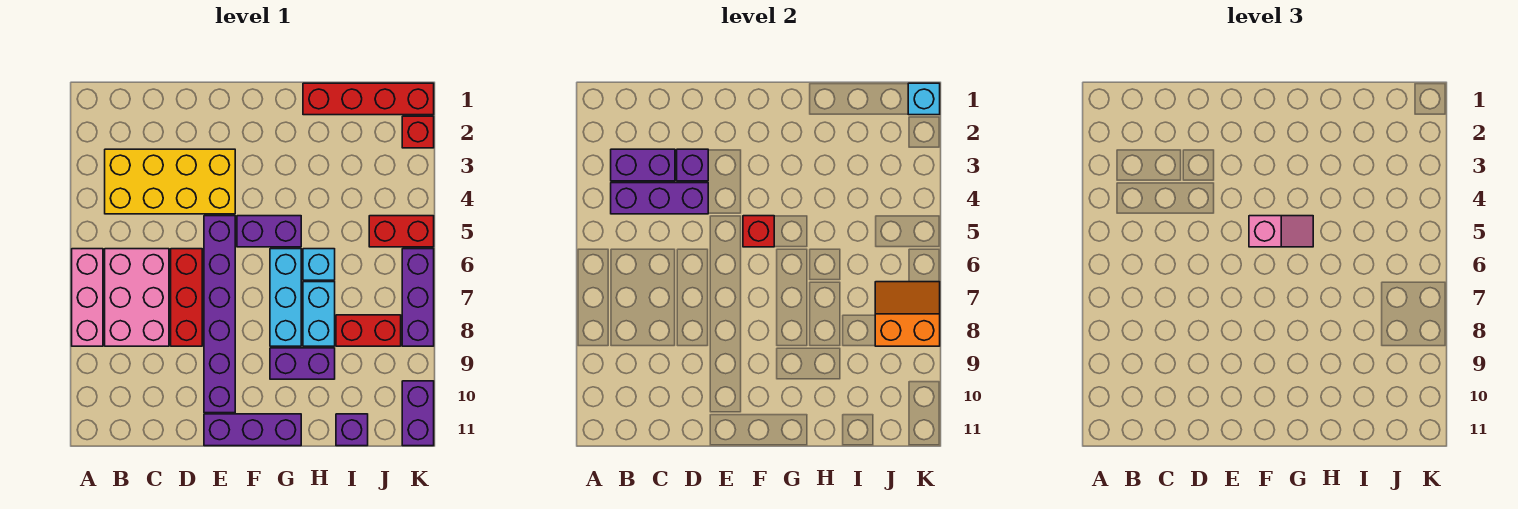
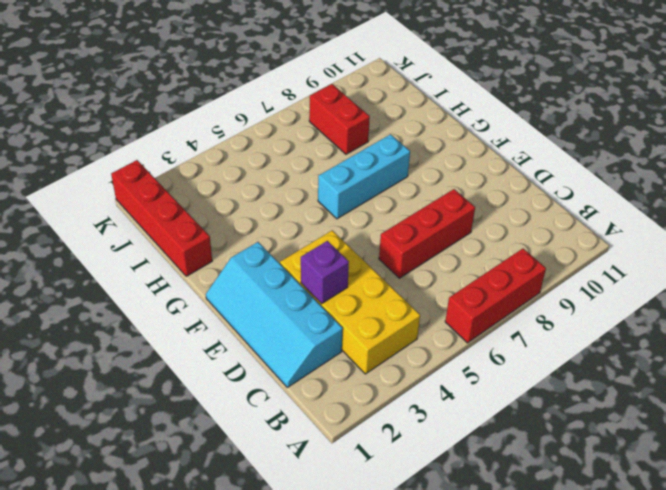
red 1x3 brick [445,249,546,343] -> pink 1x3 brick [72,249,103,346]
cyan 2x4 slope [206,242,343,387] -> none
none -> pink 2x3 brick [105,249,169,346]
none -> purple 1x6 brick [204,216,235,413]
none -> purple 1x3 brick [204,414,301,446]

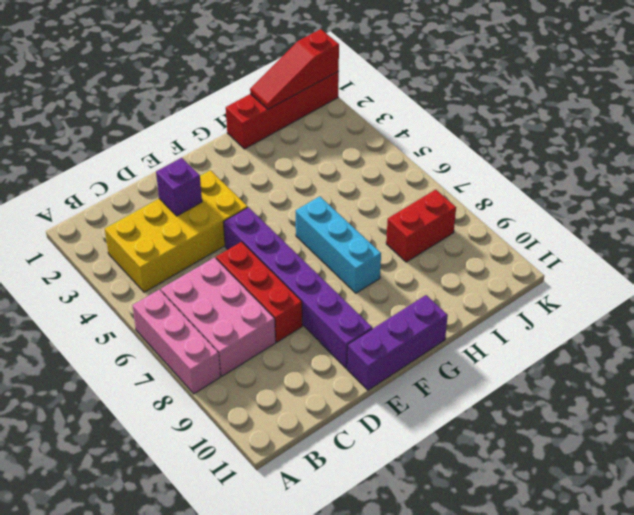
red 1x3 slope [250,29,339,109] -> cyan 1x1 brick [908,83,940,115]
none -> purple 1x2 brick [237,216,301,247]
none -> purple 1x2 brick [270,348,335,379]
none -> cyan 1x1 brick [303,249,335,280]

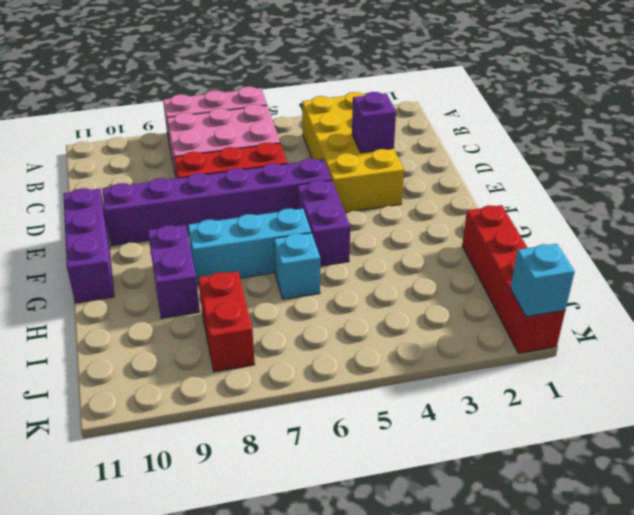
none -> cyan 1x2 brick [303,282,335,346]
none -> purple 1x1 brick [336,414,368,446]
none -> red 1x2 brick [369,216,434,247]

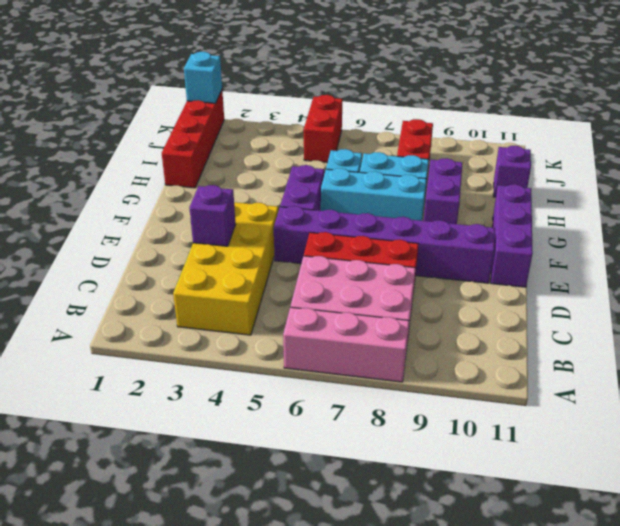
none -> red 1x1 brick [402,116,434,148]
none -> purple 1x3 brick [402,249,434,346]
none -> purple 1x2 brick [402,381,434,446]

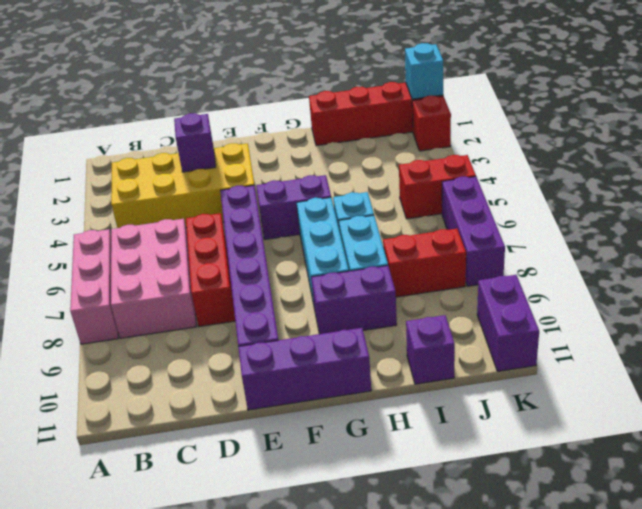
none -> purple 1x2 brick [611,149,675,181]
none -> purple 1x3 brick [611,183,708,214]
none -> red 1x1 brick [743,216,774,247]

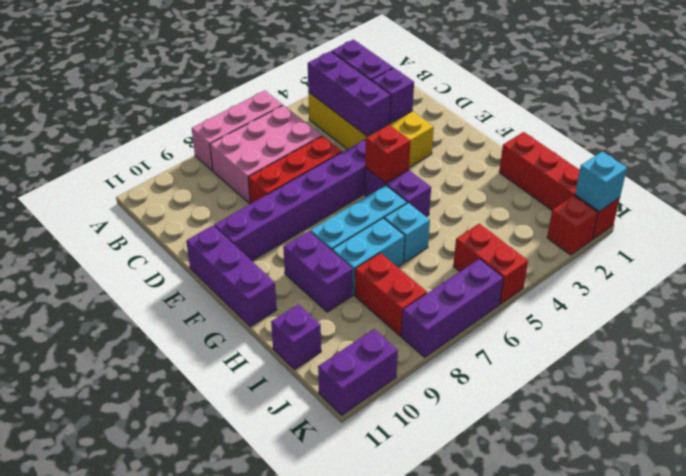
none -> orange 2x2 slope [875,282,940,346]
none -> pink 1x2 slope [1249,216,1313,247]

